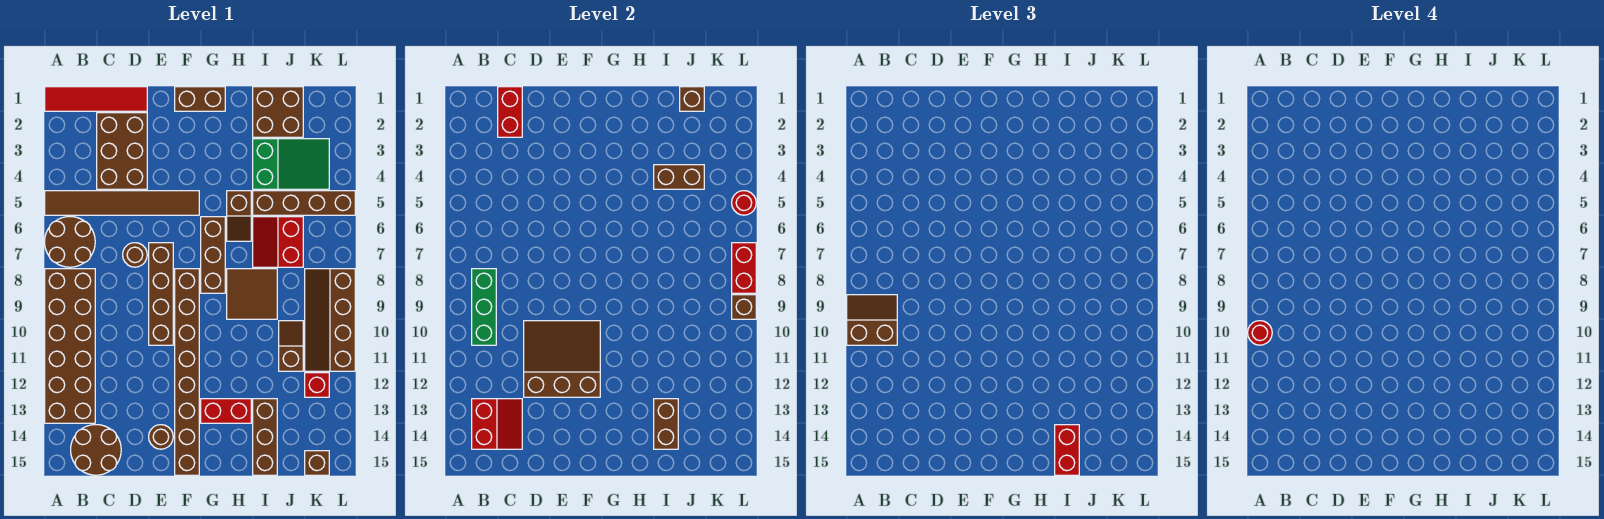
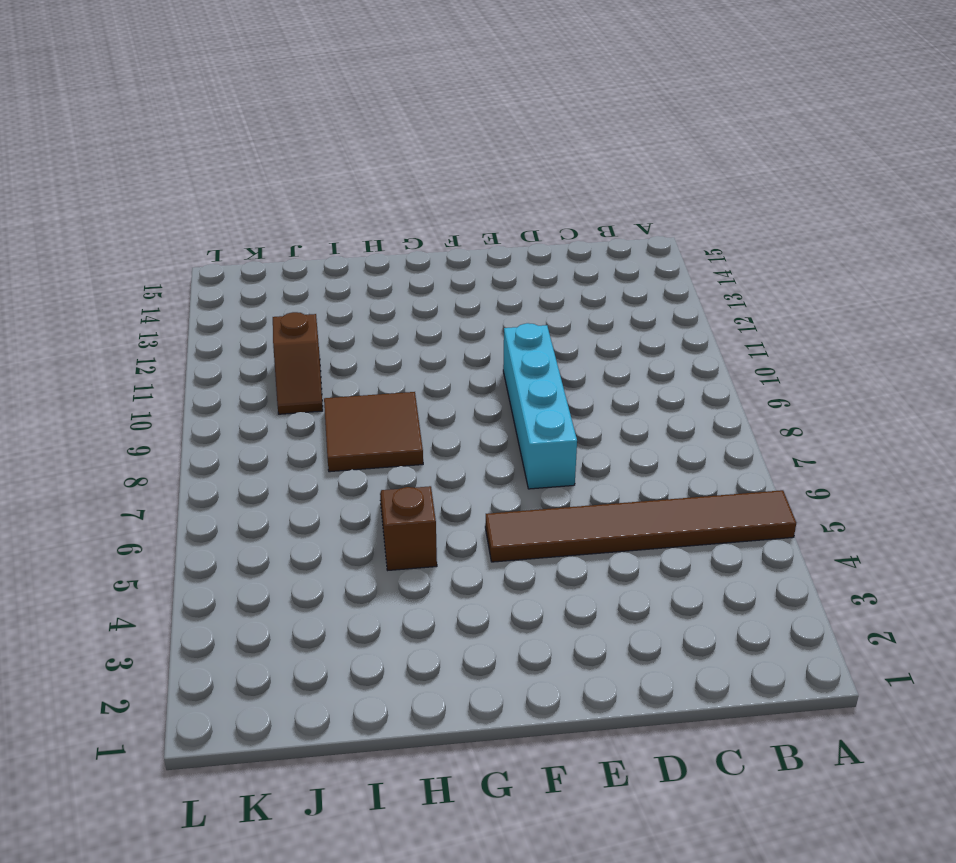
cyan 1x4 brick [503,323,577,489] -> brown 1x4 brick [149,243,173,345]
none -> red 1x4 tile [45,87,147,111]
none -> brown 2x2 round brick [45,217,95,267]
none -> brown 2x6 brick [45,269,95,423]
none -> brown 2x2 round brick [71,425,121,475]

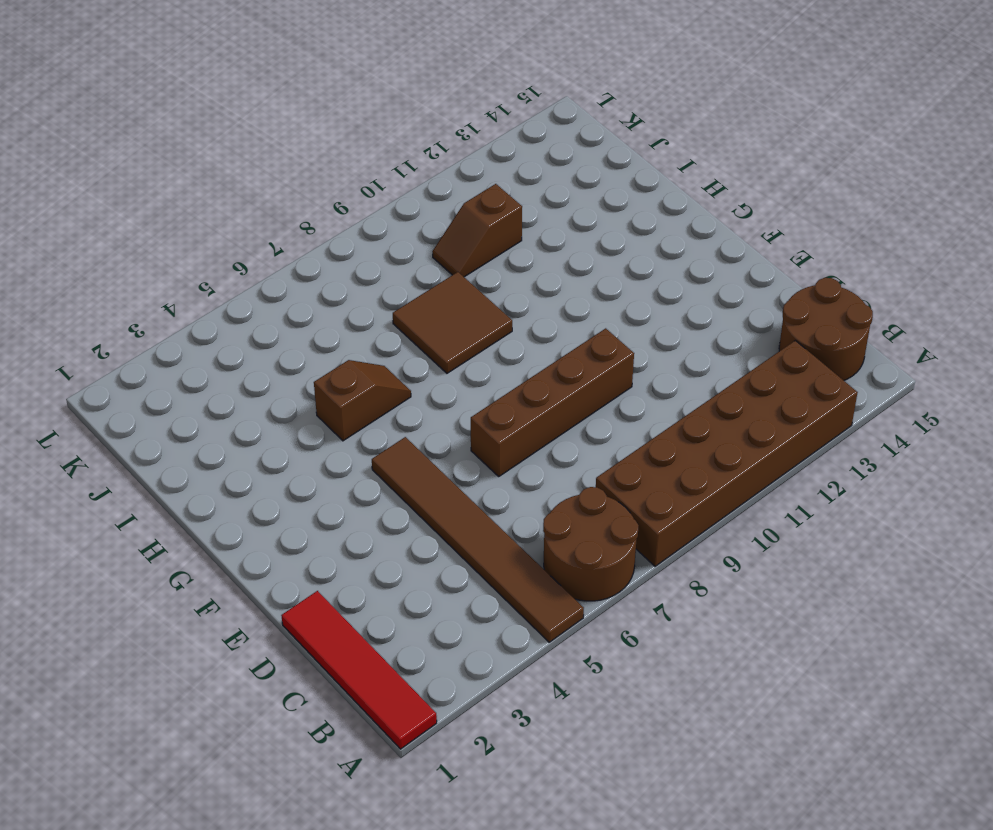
none -> brown 2x3 brick [97,113,147,189]
none -> brown 1x1 round brick [123,243,147,267]
none -> brown 1x1 round brick [149,425,173,449]
none -> brown 1x2 brick [175,87,225,111]

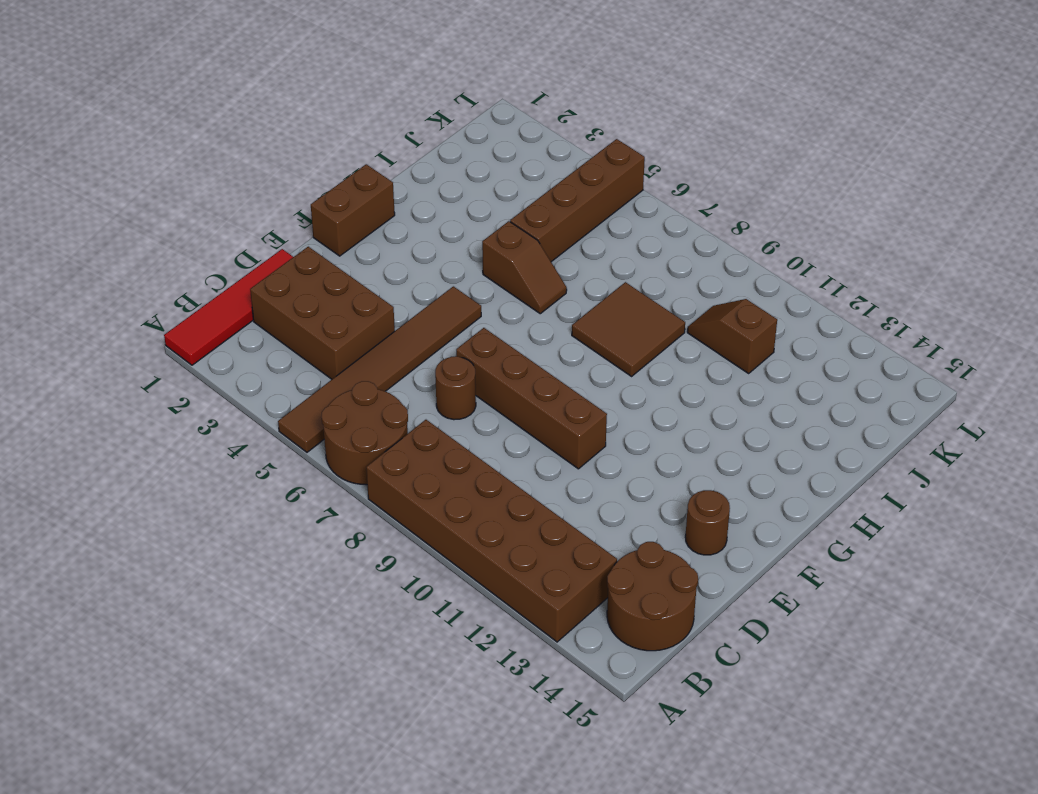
none -> brown 1x8 brick [175,269,199,475]
none -> brown 1x3 brick [201,217,225,293]
none -> red 1x2 brick [201,399,251,423]
none -> brown 2x2 brick [253,87,303,137]

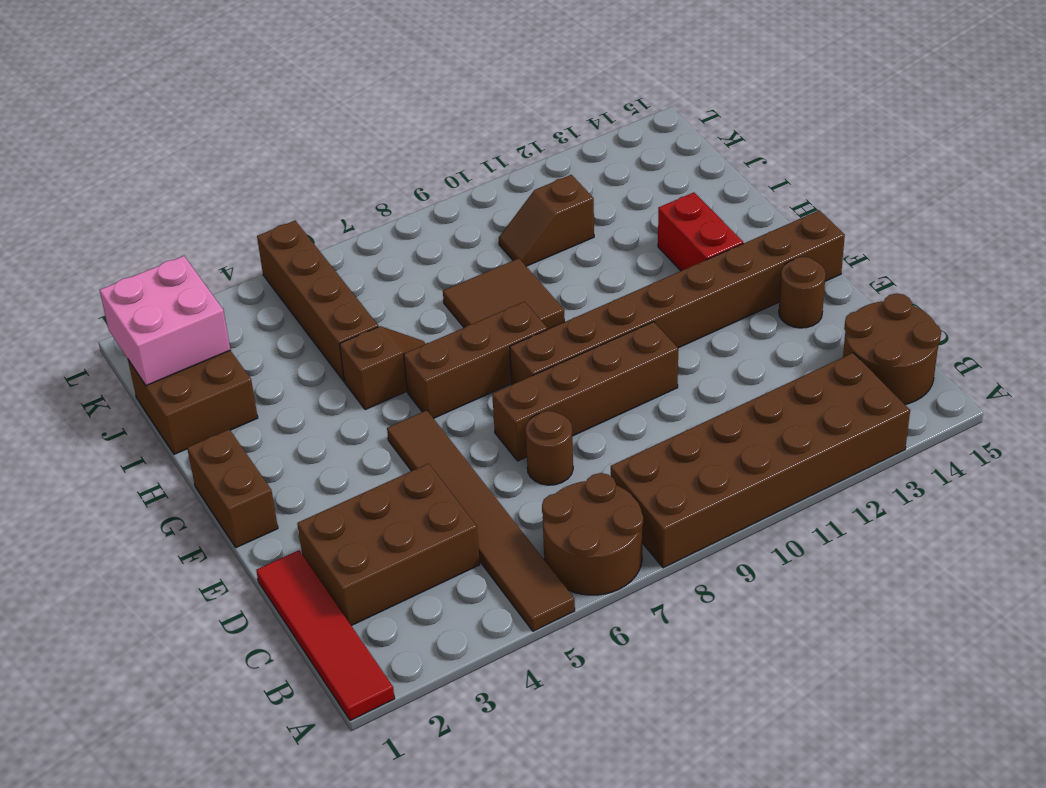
pink 2x2 brick [100,256,230,385] -> brown 1x1 brick [680,87,704,111]
none -> green 2x3 slope [253,139,329,189]
none -> red 2x2 slope [253,217,303,267]
none -> brown 1x3 brick [253,399,277,475]
none -> brown 2x4 slope [305,269,355,371]

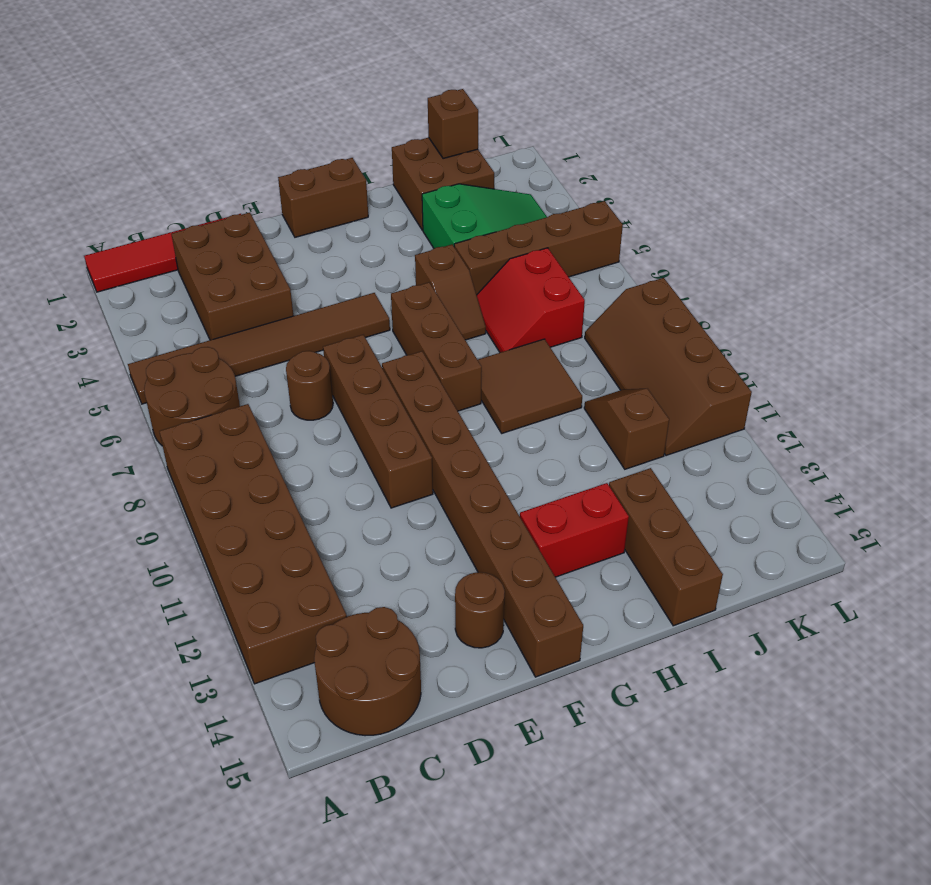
none -> red 1x1 brick [305,373,329,397]
none -> brown 1x1 brick [305,451,329,475]
none -> green 1x3 brick [472,269,496,345]
none -> red 2x2 slope [472,399,522,449]

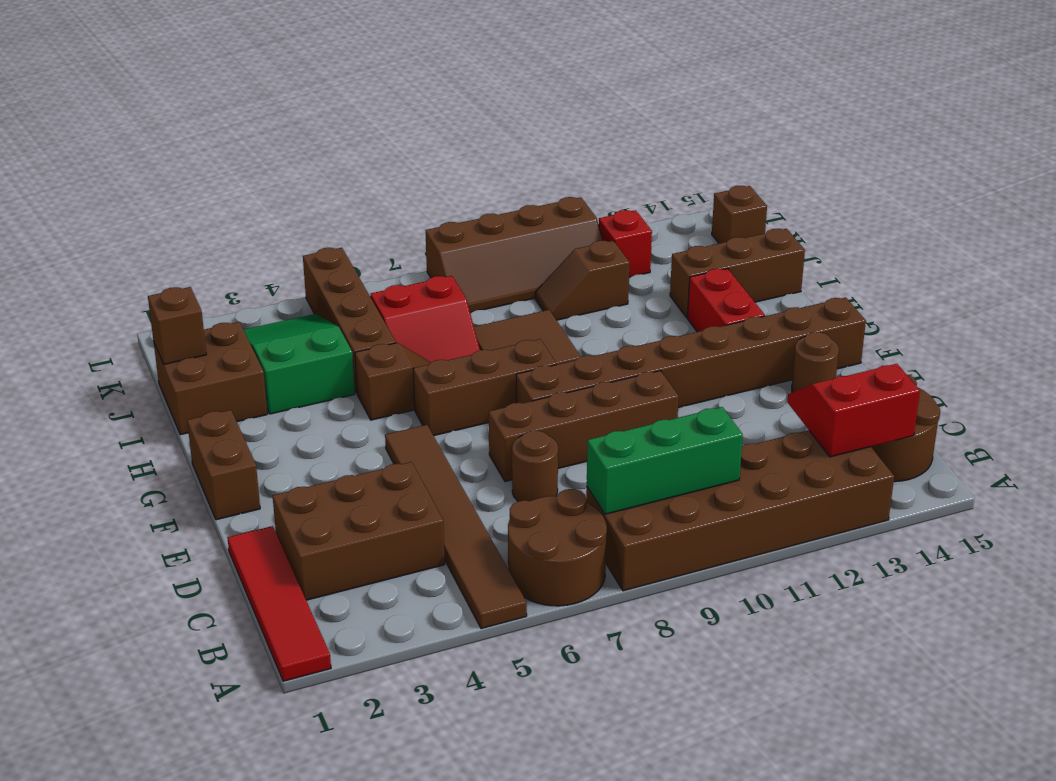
none -> red 1x2 brick [498,87,522,137]
none -> brown 3x3 slope [524,321,600,397]
none -> brown 1x2 brick [654,165,704,189]
none -> brown 1x2 brick [654,399,678,449]

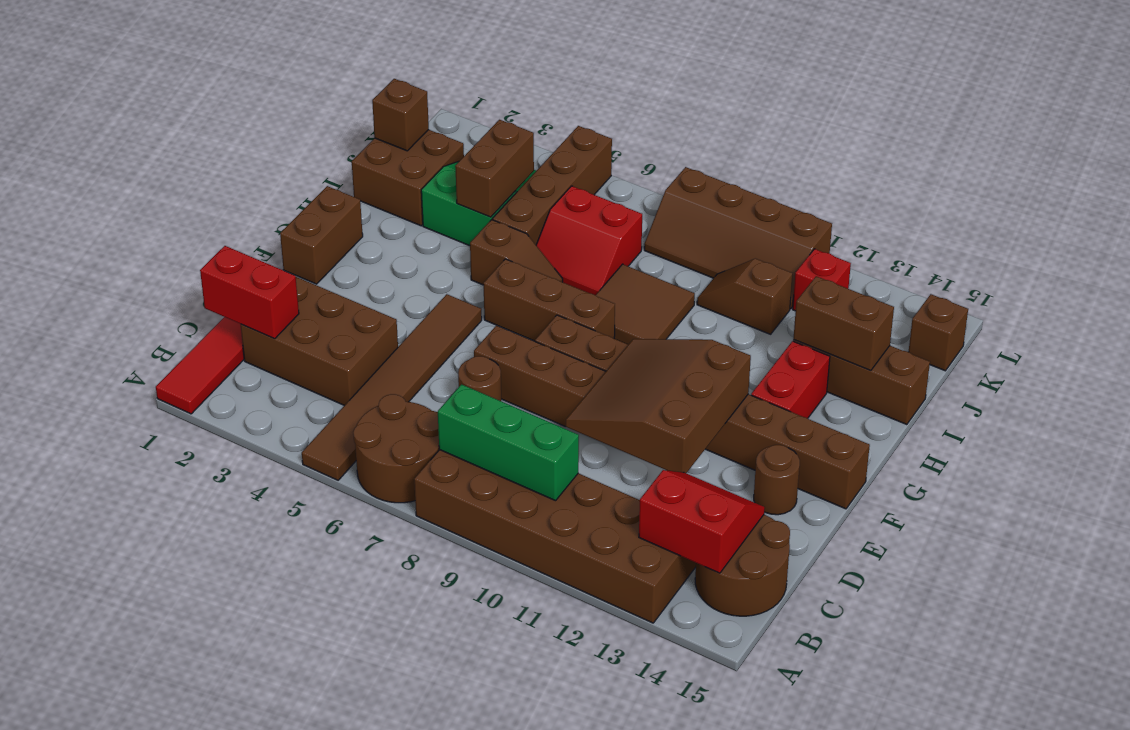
none -> red 1x1 round brick [732,191,756,215]
none -> red 1x2 brick [732,243,756,293]
none -> brown 1x1 brick [732,295,756,319]
none -> brown 2x2 slope [847,295,897,345]

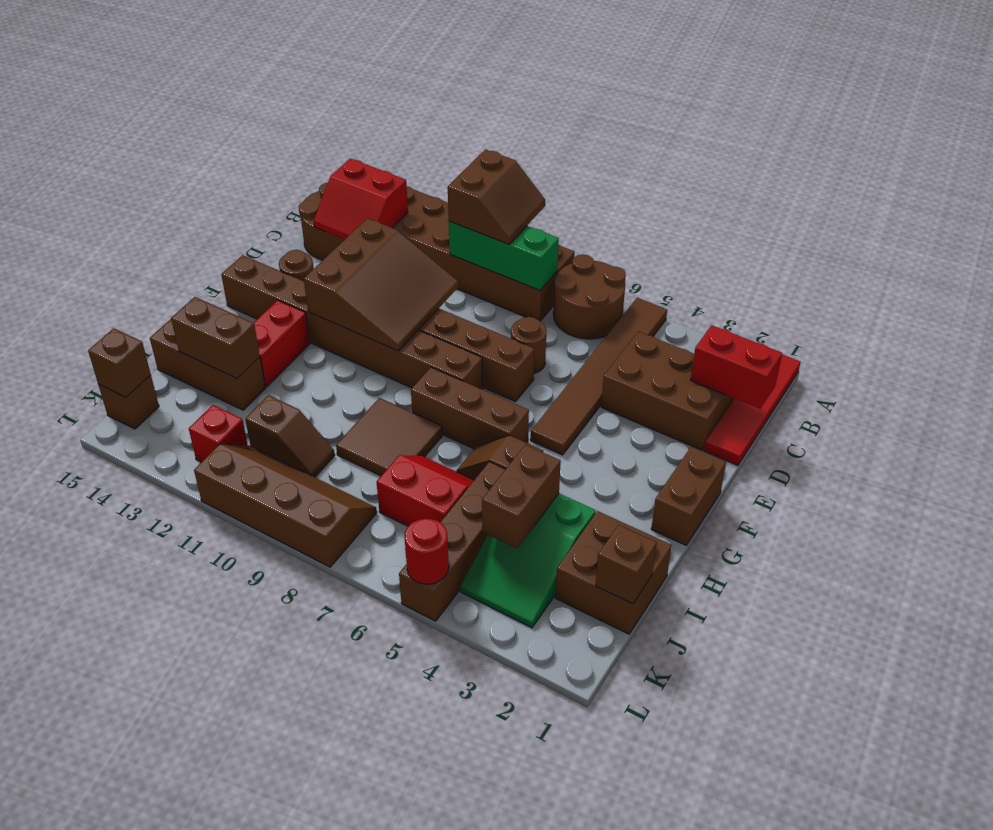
brown 1x1 brick [88,328,151,397] -> brown 1x1 brick moved to [732,295,756,319]
none -> red 1x2 brick [732,243,756,293]
none -> red 1x2 brick [1055,425,1079,475]
none -> red 1x1 round brick [1248,321,1272,345]

